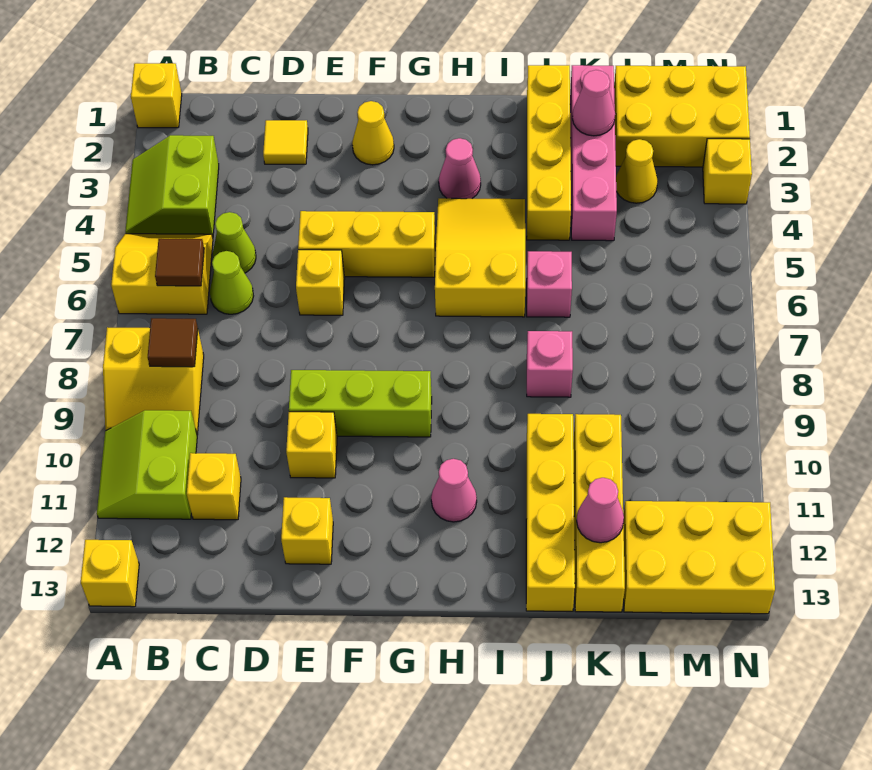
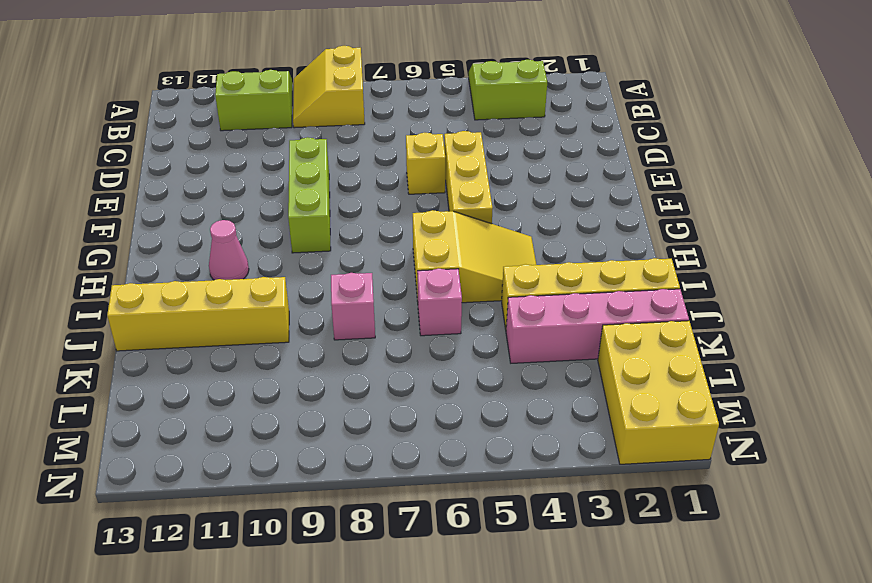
none -> yellow 1x1 brick [131,63,182,128]
none -> yellow 2x2 slope [111,234,213,314]
none -> yellow 1x1 brick [81,540,139,607]
none -> lime 1x1 cone [213,212,256,273]

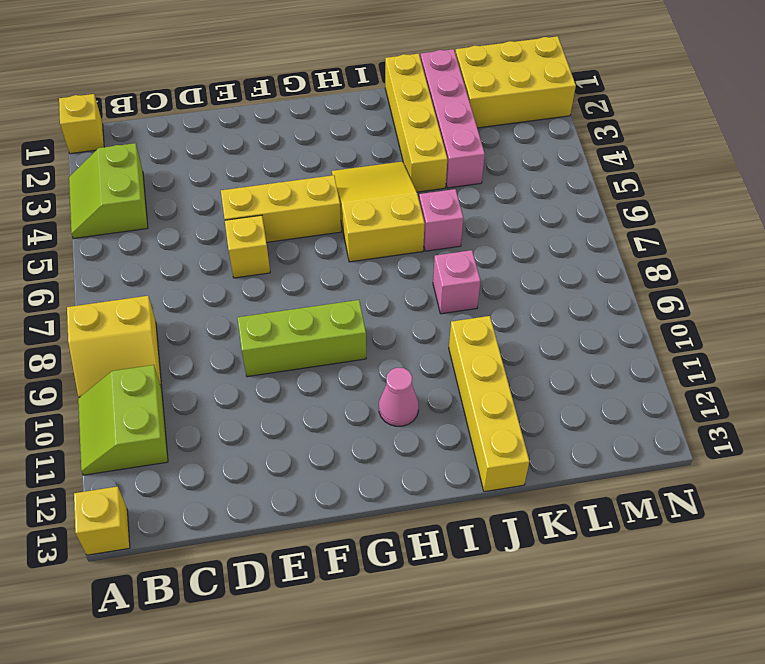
none -> yellow 2x2 slope [111,234,213,314]
none -> lime 1x1 cone [213,212,256,273]
none -> lime 1x1 cone [210,251,253,314]
none -> yellow 1x1 brick [187,453,241,520]

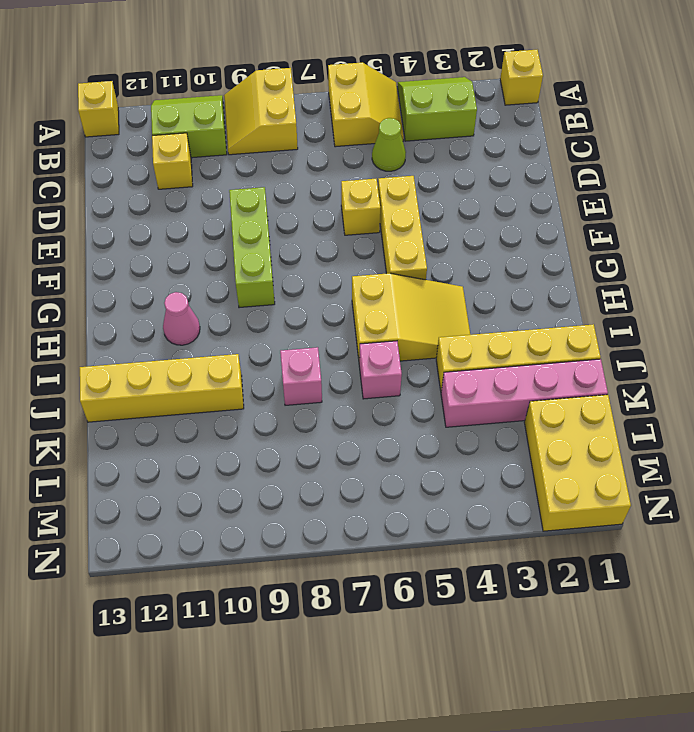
none -> lime 1x1 cone [210,251,253,314]
none -> yellow 1x1 tile [263,120,308,164]
none -> yellow 1x1 brick [286,412,337,478]
none -> yellow 1x1 brick [281,497,333,564]

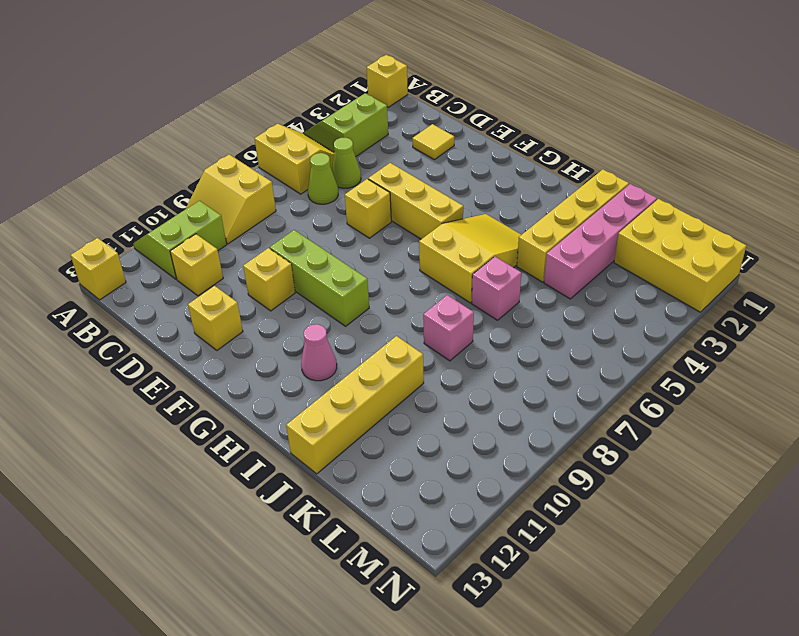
none -> yellow 1x1 cone [352,101,394,165]
none -> pink 1x1 cone [439,138,481,199]
none -> yellow 1x4 brick [574,414,625,612]
none -> yellow 1x1 cone [616,139,658,203]

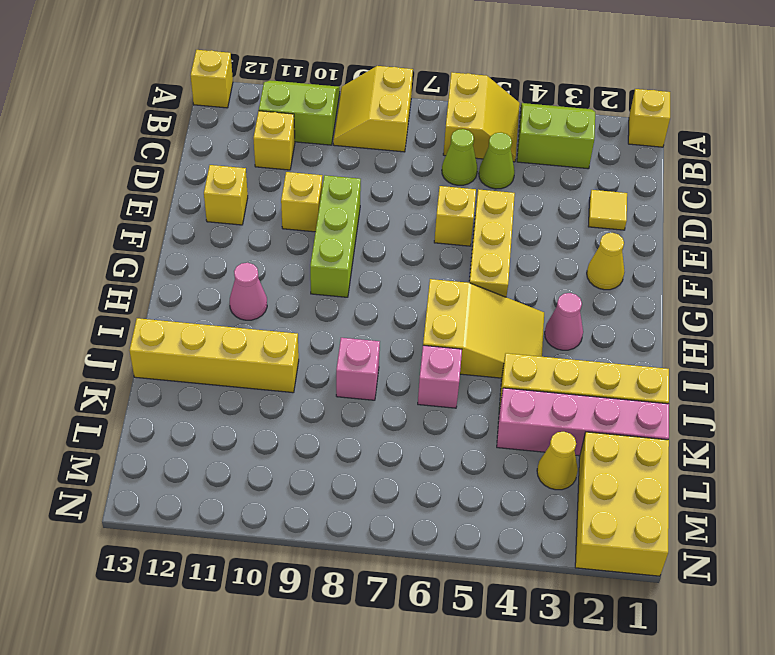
none -> yellow 1x4 brick [574,414,625,612]
none -> yellow 2x3 brick [623,501,775,614]
none -> yellow 1x1 brick [703,139,752,204]
none -> brown 1x1 tile [155,239,204,286]

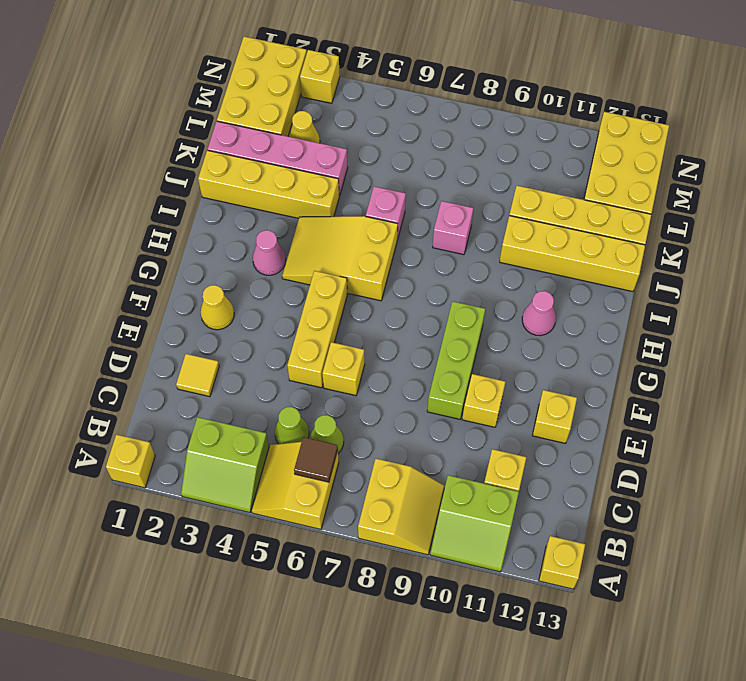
none -> brown 1x1 tile [148,318,198,367]
none -> pink 1x1 cone [572,70,615,136]
none -> pink 1x1 cone [577,478,624,543]

